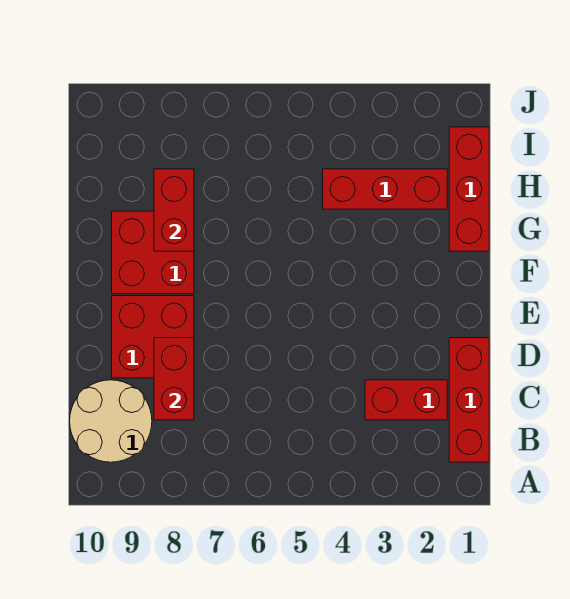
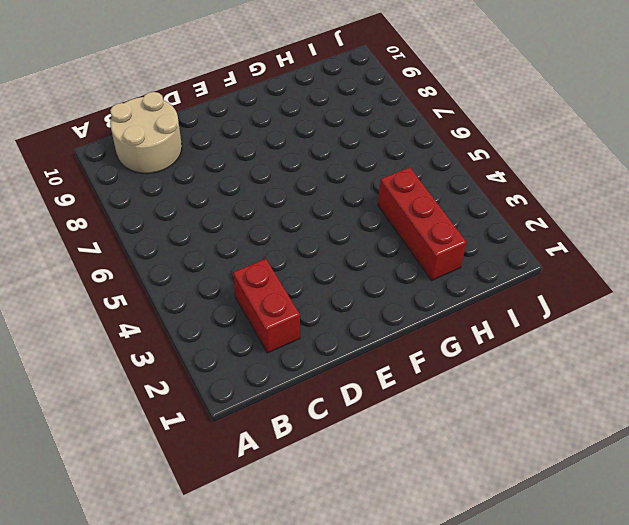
none -> red 1x3 brick [449,338,489,462]
none -> red 2x2 brick [112,296,194,378]

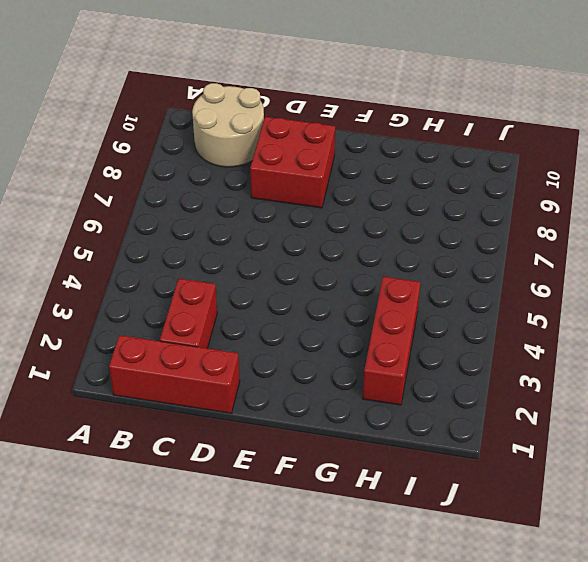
none -> red 2x2 brick [112,211,194,294]
none -> red 1x3 brick [449,127,489,251]

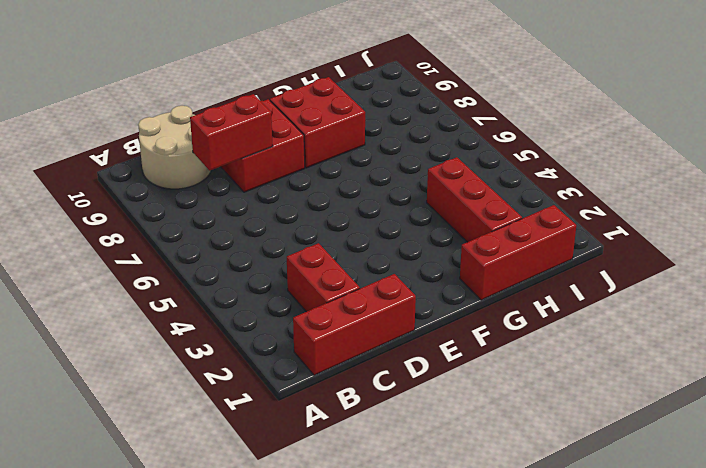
none -> red 1x2 brick [154,169,194,251]

